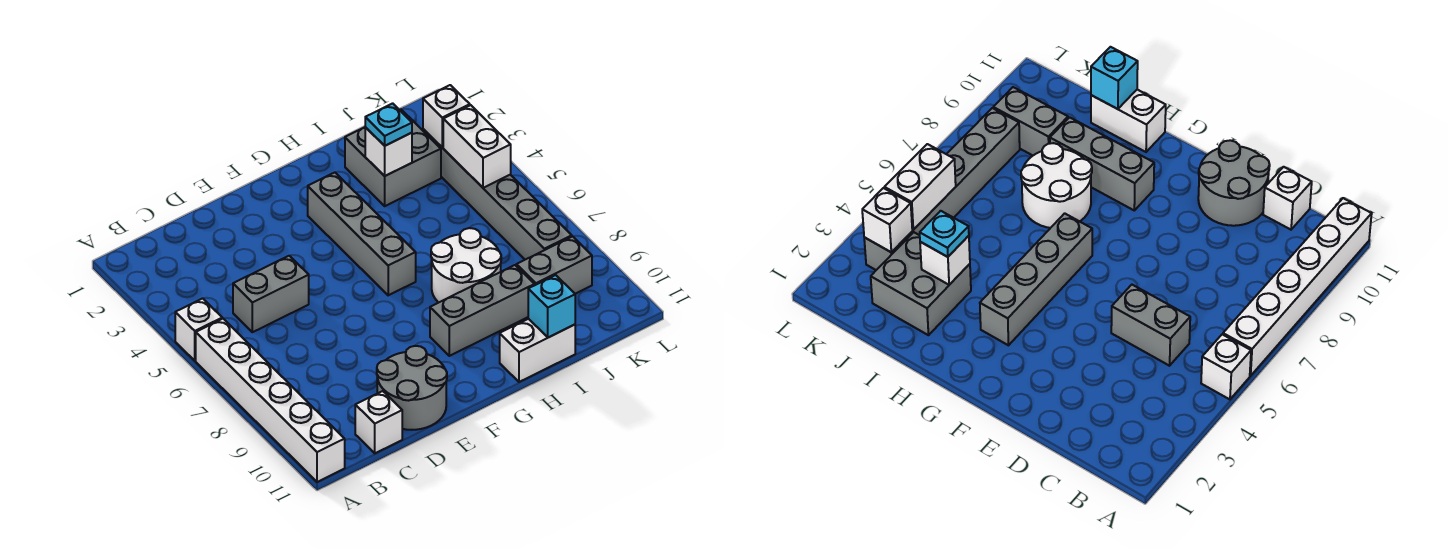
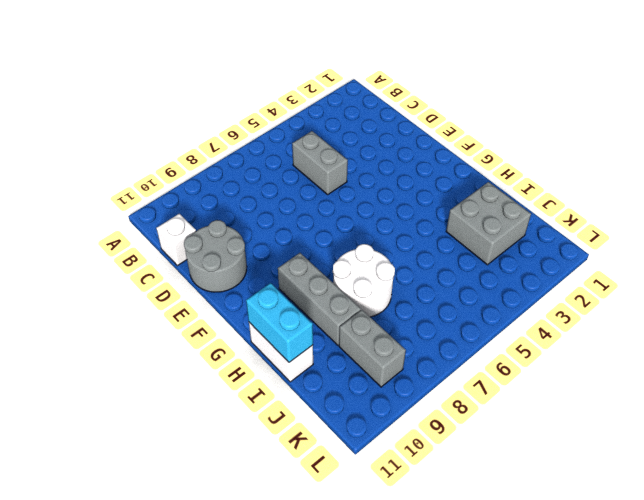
cyan 1x2 brick [246,283,313,362] -> cyan 1x1 brick [528,275,575,337]
none -> white 1x1 brick [175,298,222,361]
none -> white 1x6 brick [196,319,345,482]
none -> grey 1x4 brick [308,173,416,295]

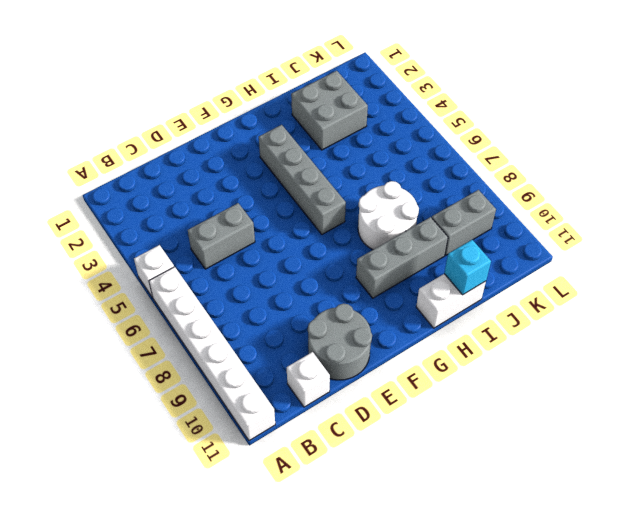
none -> grey 1x6 brick [423,129,572,260]
none -> white 1x1 brick [365,127,412,176]
none -> white 1x1 brick [423,85,470,147]

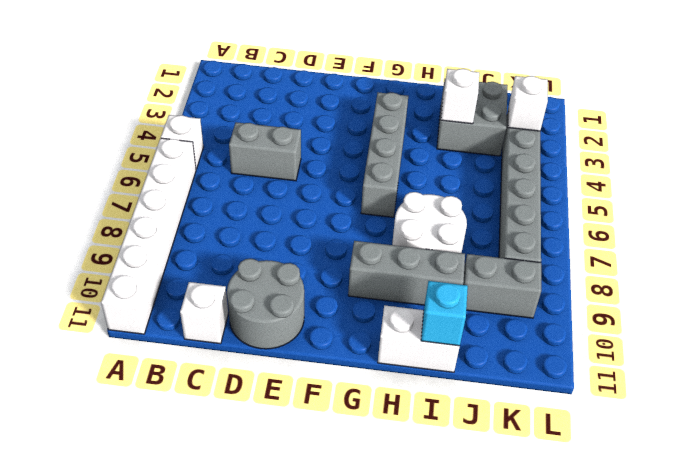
none -> white 1x2 brick [443,105,511,188]
none -> cyan 1x1 plate [365,103,412,146]

